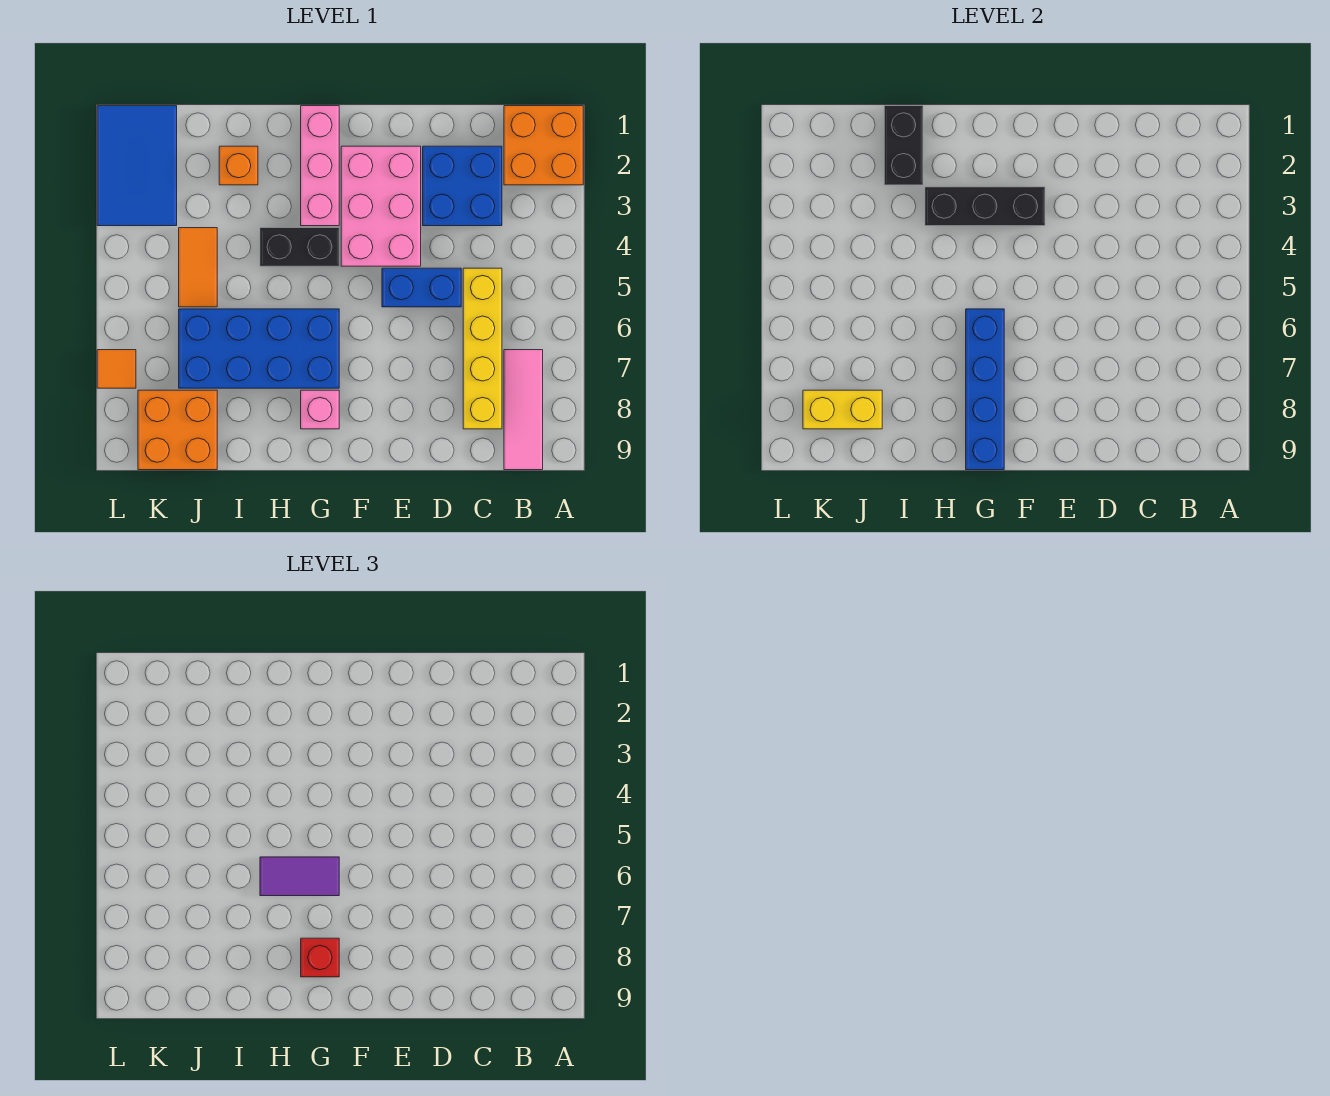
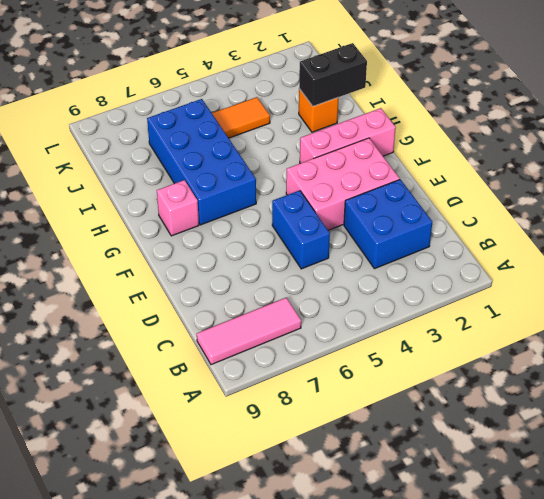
none -> orange 2x2 brick [504,106,583,185]
none -> yellow 1x4 brick [463,268,502,429]
none -> black 1x2 brick [260,228,339,266]

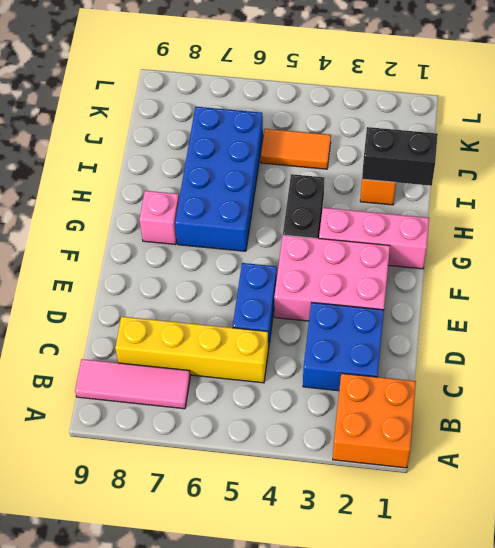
none -> orange 2x2 brick [138,390,217,470]
none -> blue 2x3 tile [97,106,177,226]
none -> orange 1x1 tile [97,350,136,388]

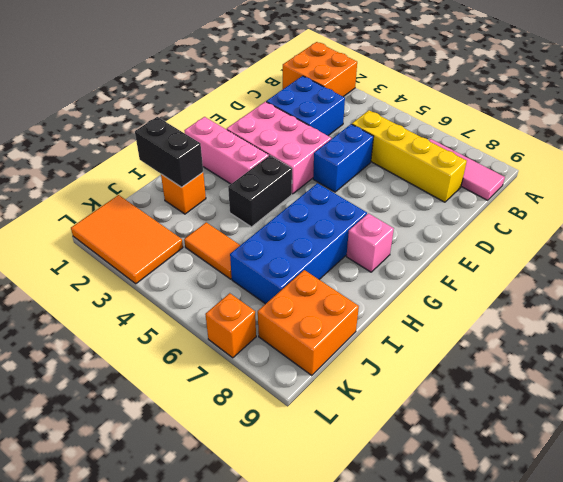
orange 2x3 tile [71,195,183,284] -> blue 2x3 tile [97,106,177,226]
orange 1x1 brick [205,293,256,358] -> orange 1x1 tile [97,350,136,388]
none -> black 1x3 brick [925,187,1045,226]
none -> blue 1x4 brick [966,309,1004,470]
none -> yellow 1x2 brick [803,390,882,429]

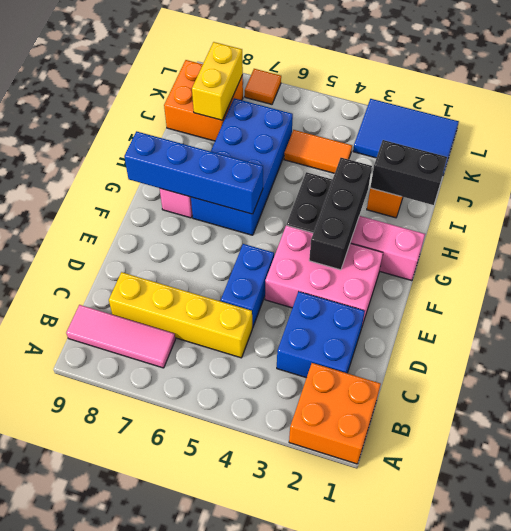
none -> purple 1x2 tile [260,857,339,896]
none -> red 1x1 brick [301,938,339,977]

